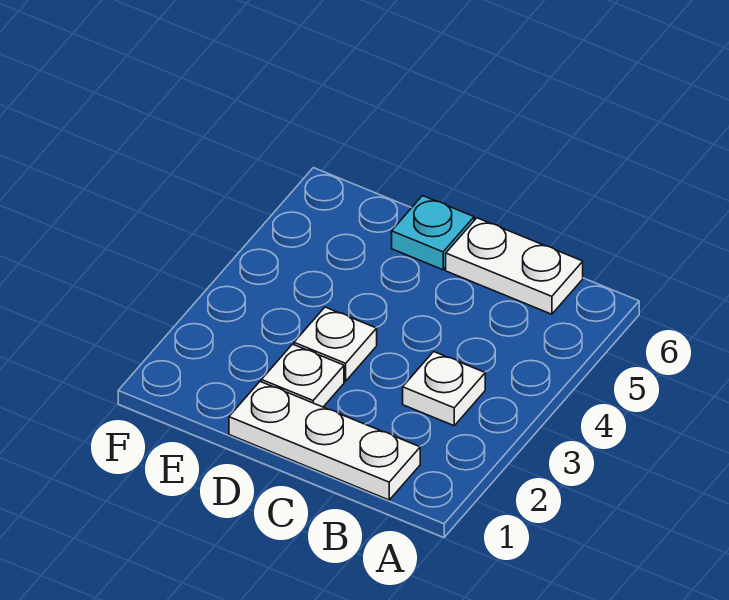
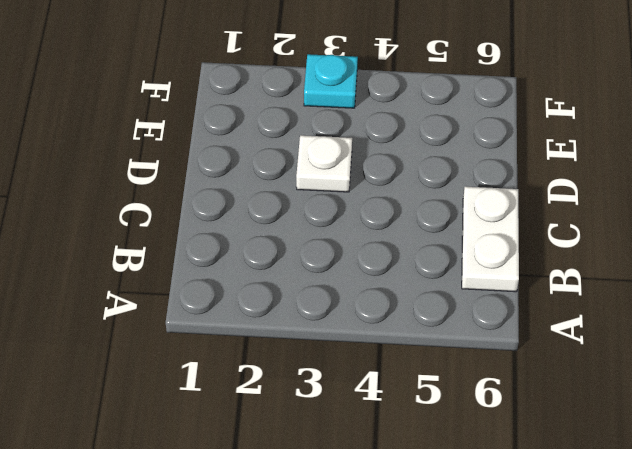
cyan 1x1 plate [304,54,358,108] -> cyan 1x1 plate moved to [392,196,474,270]
none -> white 1x3 plate [229,382,420,500]
none -> white 1x1 plate [403,352,485,426]

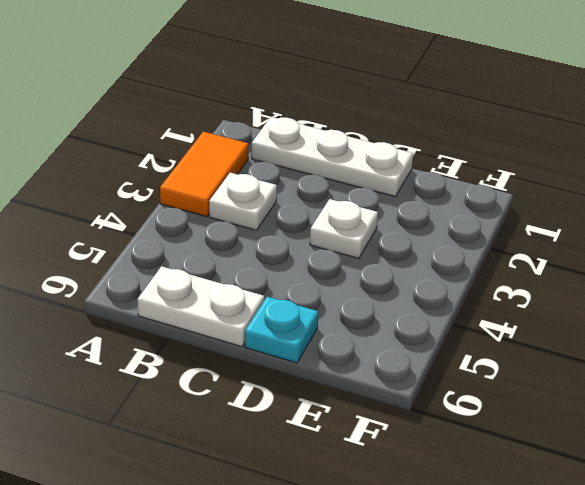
orange 1x2 tile [160,132,249,217] -> none
none -> white 1x1 plate [261,344,344,407]

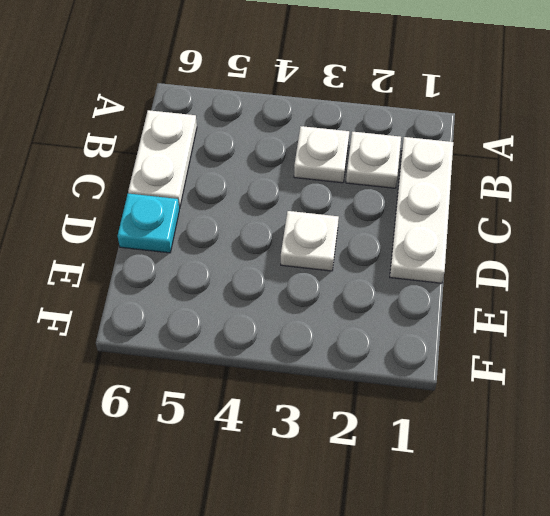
white 1x1 plate [346,132,401,188] -> white 1x1 plate moved to [261,344,344,407]

